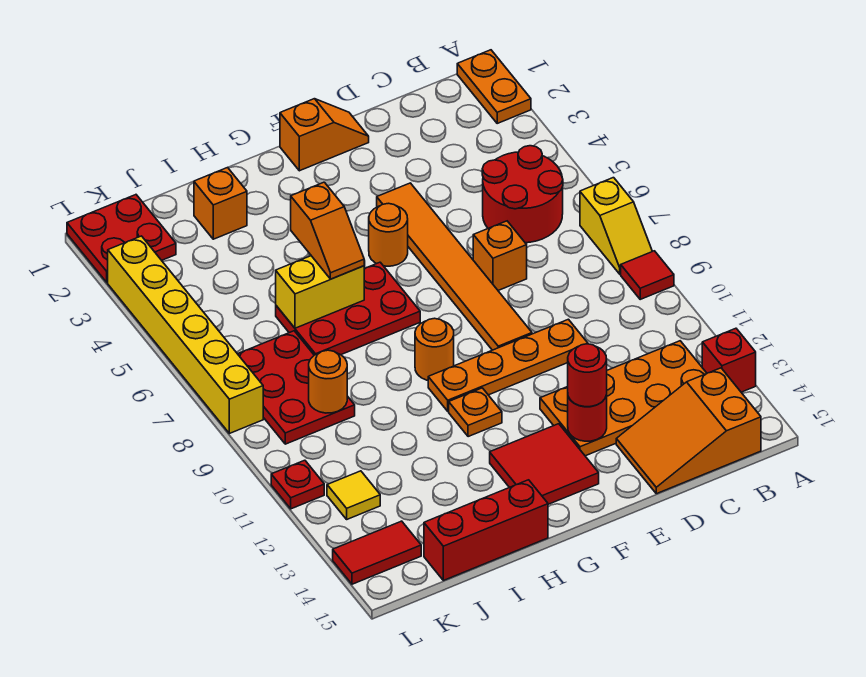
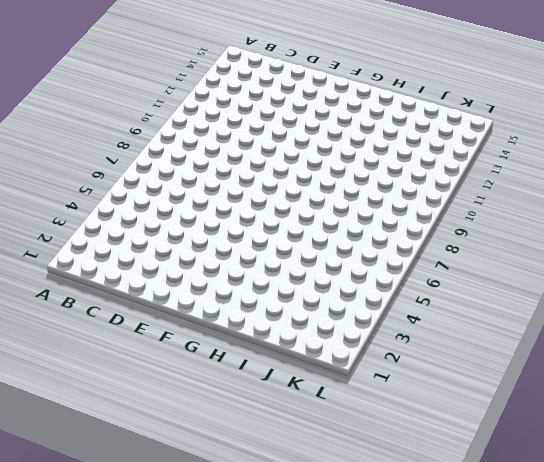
none -> orange 1x2 plate [457,50,531,123]
none -> yellow 1x2 slope [580,178,652,274]
none -> red 1x1 tile [621,251,674,299]

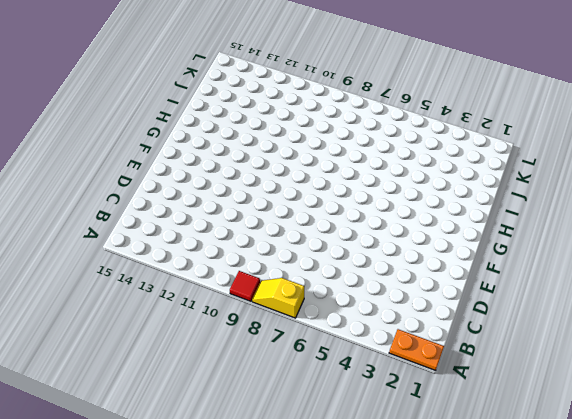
none -> red 1x1 brick [702,328,756,392]
none -> red 2x2 round brick [482,146,563,243]
none -> orange 2x4 plate [540,341,707,456]

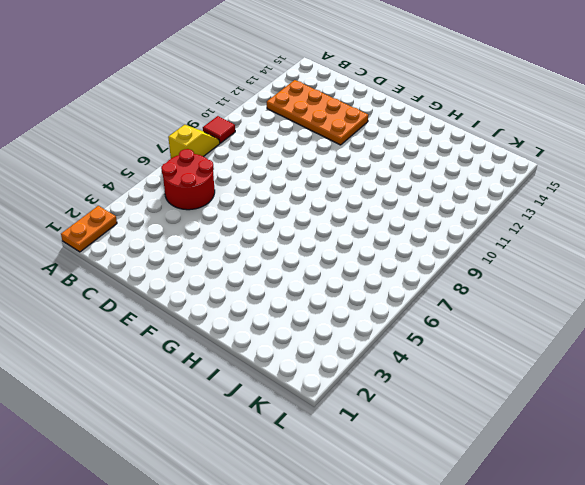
none -> red 1x1 brick [702,328,756,392]
none -> orange 2x3 slope [616,368,761,494]
none -> orange 1x1 brick [473,221,527,290]

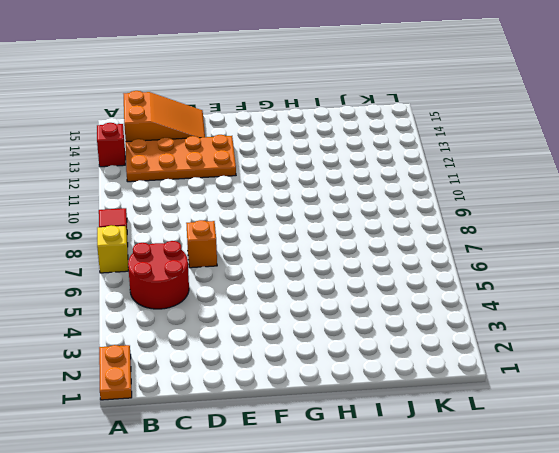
none -> orange 1x4 plate [428,319,588,411]
none -> orange 1x2 slope [280,99,369,171]
none -> orange 1x6 tile [377,183,532,350]

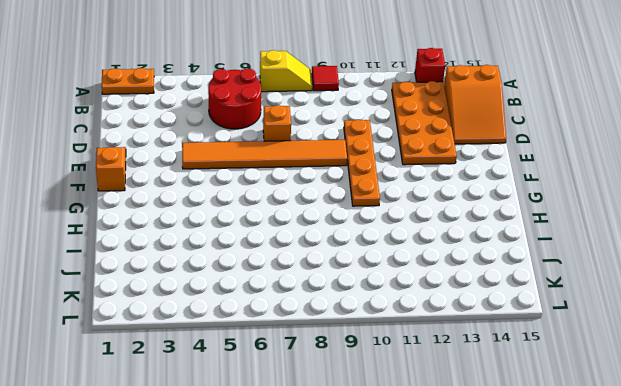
none -> orange 1x1 round brick [369,203,408,266]
none -> red 2x2 tile [490,424,599,504]
none -> red 2x3 plate [276,262,420,355]

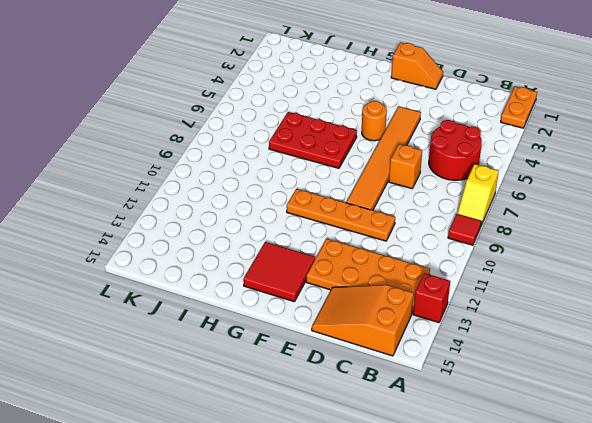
none -> orange 1x1 round brick [415,318,454,380]
none -> orange 1x1 plate [449,388,502,437]
none -> red 1x3 brick [424,480,548,580]

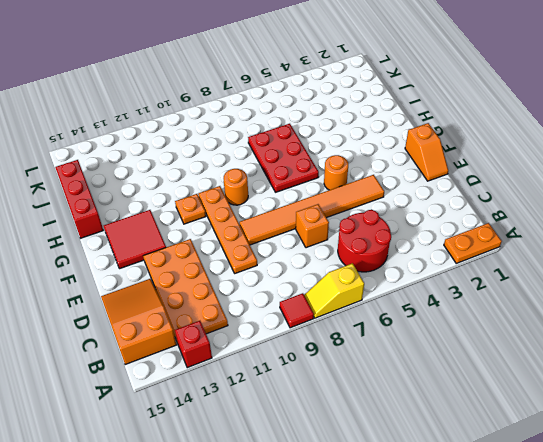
none -> orange 1x1 brick [194,167,247,239]
none -> red 2x3 plate [238,331,355,444]
none -> red 2x2 plate [67,195,176,283]

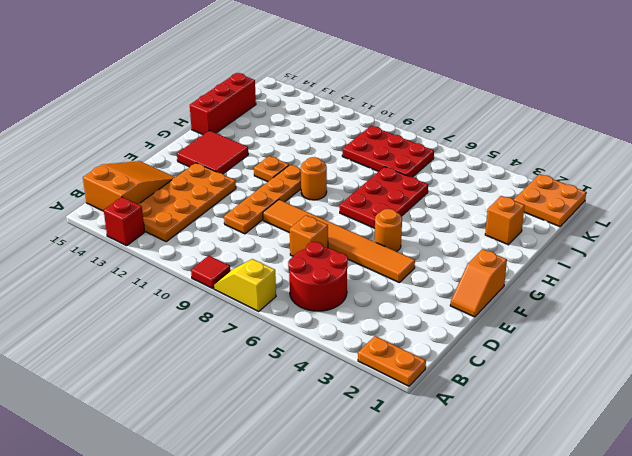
orange 2x2 plate [514,174,586,227] -> red 2x2 plate [67,195,176,283]
none -> yellow 1x1 tile [327,471,380,519]
none -> red 1x2 tile [333,521,421,584]
none -> yellow 1x6 brick [108,236,263,433]

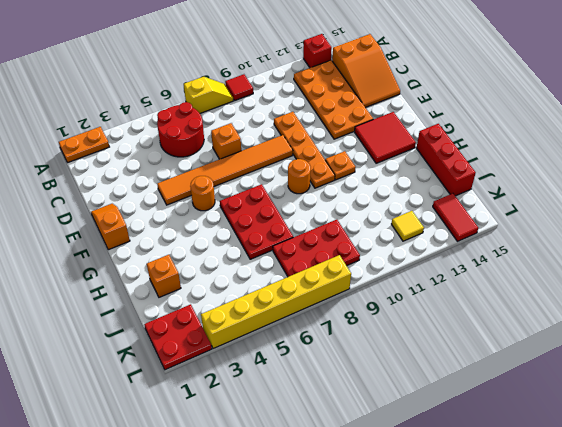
none -> red 1x1 plate [271,460,324,509]
none -> red 1x1 round brick [568,395,607,441]
none -> yellow 1x2 brick [276,256,364,328]

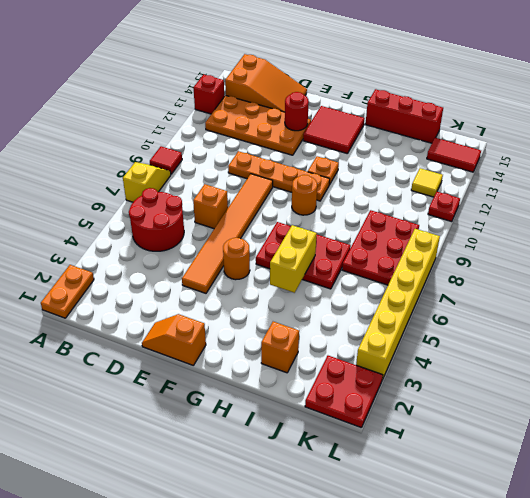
yellow 1x2 brick [270,225,317,293] -> yellow 1x2 brick turned to [276,256,364,328]
none -> orange 1x1 round brick [309,350,347,413]
none -> red 1x1 round brick [568,344,607,407]
none -> orange 1x2 slope [291,182,364,279]

